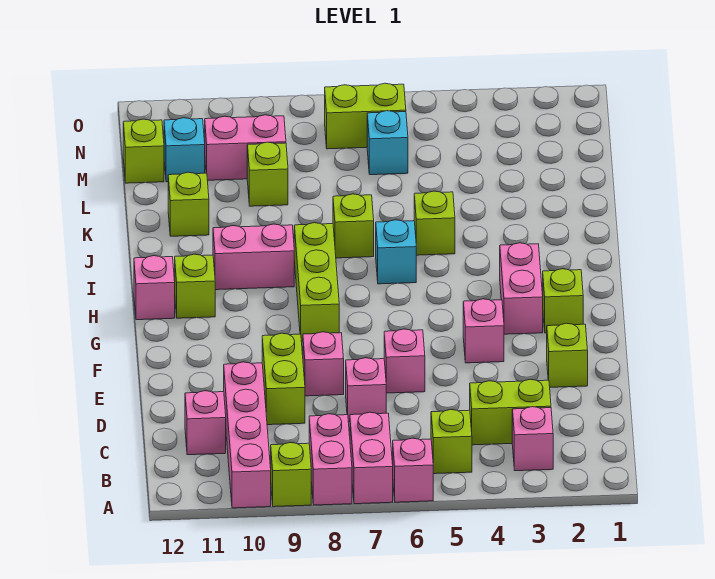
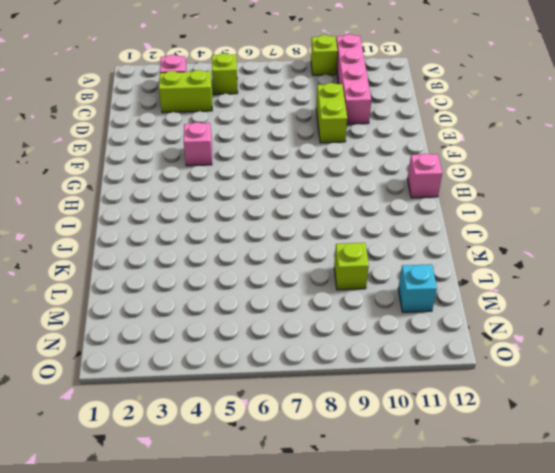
none -> pink 1x1 brick [393,438,433,502]
none -> pink 1x2 brick [350,412,393,504]
none -> pink 1x2 brick [309,414,352,505]
none -> pink 1x1 brick [185,391,226,455]

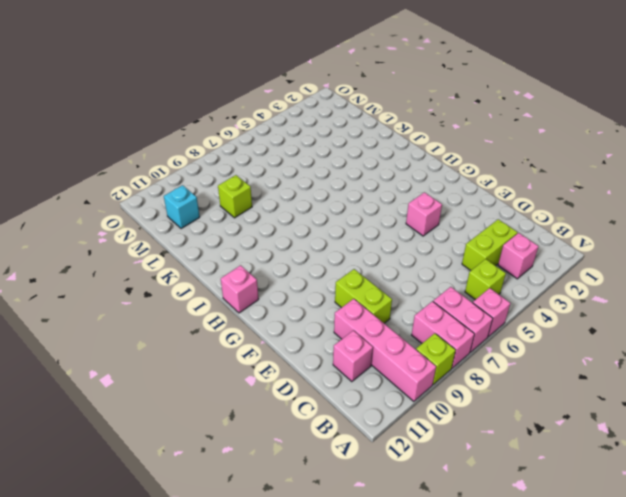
none -> pink 1x1 brick [346,358,386,422]
none -> lime 1x1 brick [547,323,588,387]
none -> pink 1x1 brick [384,329,425,393]
none -> pink 1x1 brick [303,332,344,396]

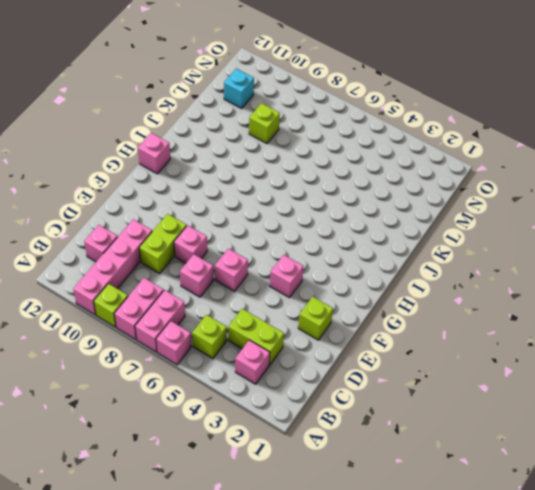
none -> lime 1x1 brick [543,269,583,333]
none -> pink 1x2 brick [500,243,543,334]
none -> lime 1x3 brick [294,223,339,341]
none -> lime 1x1 brick [175,254,215,318]

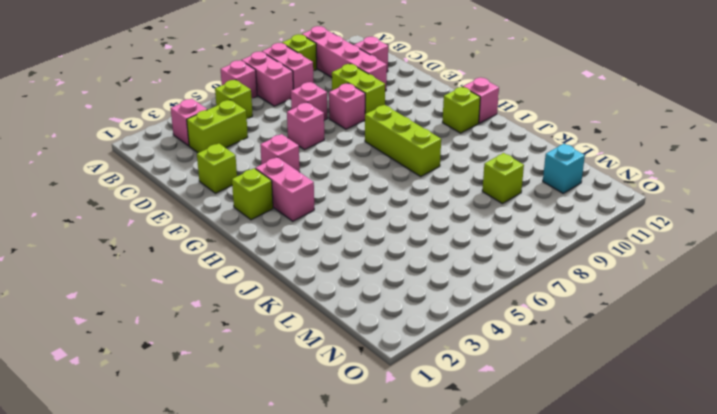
none -> cyan 1x1 brick [376,220,416,284]
none -> pink 1x2 brick [213,224,294,290]
none -> lime 1x1 brick [414,191,455,255]
none -> lime 1x1 brick [333,194,374,258]

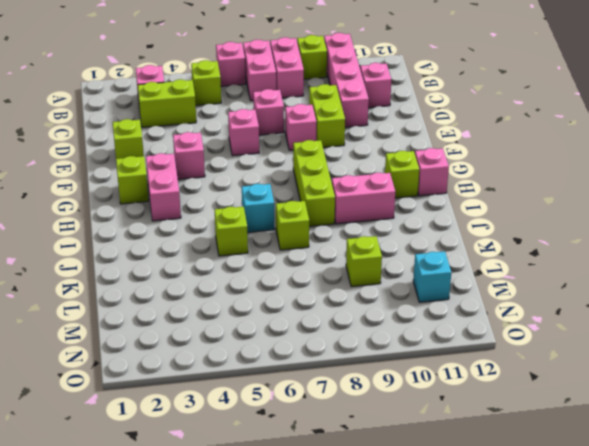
none -> lime 1x1 brick [168,172,209,236]
none -> cyan 1x1 brick [367,111,408,175]
none -> pink 1x2 brick [205,115,286,180]
none -> lime 1x1 brick [123,119,164,183]

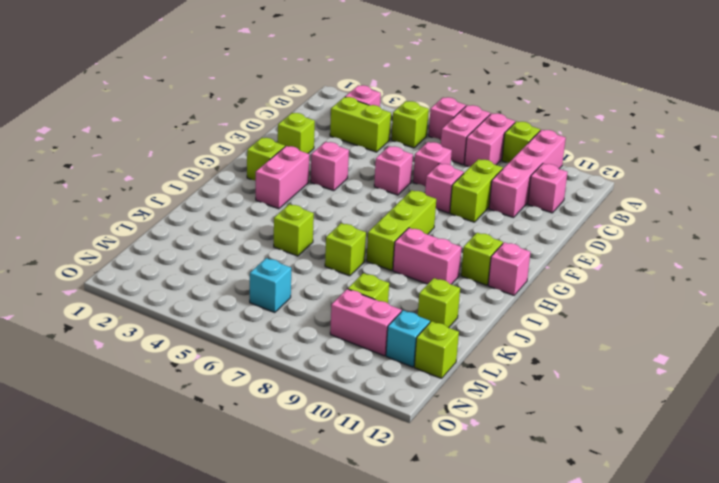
none -> cyan 1x1 brick [376,220,416,284]
none -> lime 1x2 brick [325,83,406,149]

